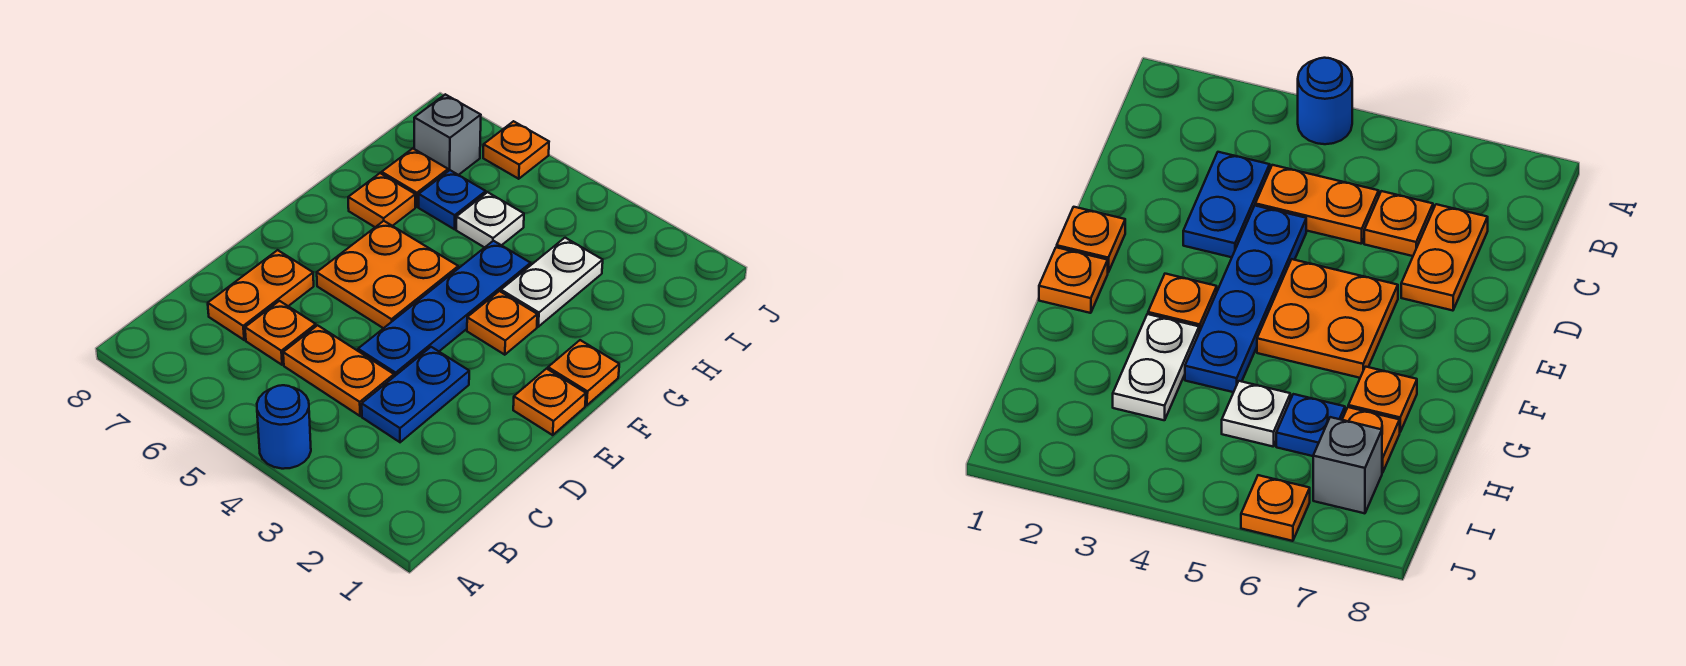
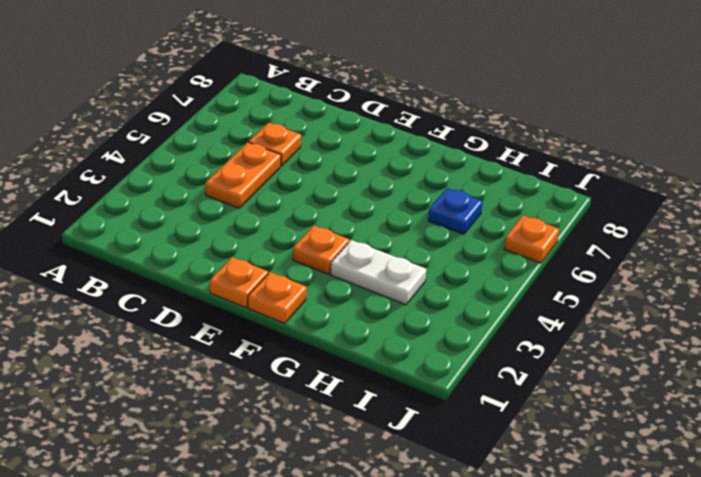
none -> blue 1x1 round brick [257,385,311,469]
none -> blue 1x2 plate [362,347,469,442]
none -> orange 1x2 plate [208,250,314,340]

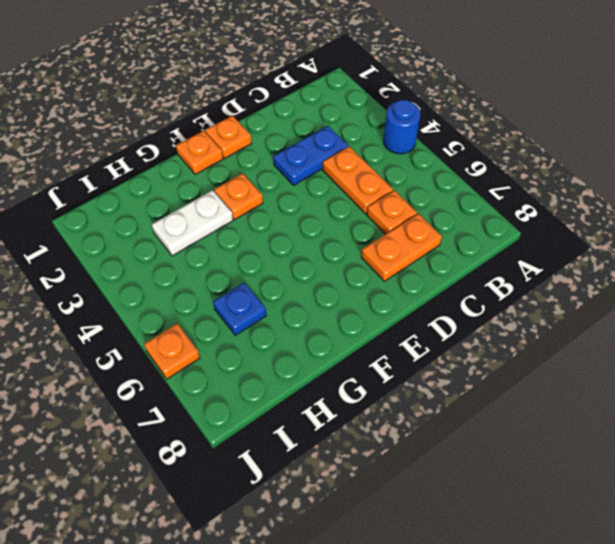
none -> blue 1x4 plate [358,241,531,377]
none -> orange 2x2 plate [317,221,458,328]
none -> orange 1x1 plate [348,173,415,227]

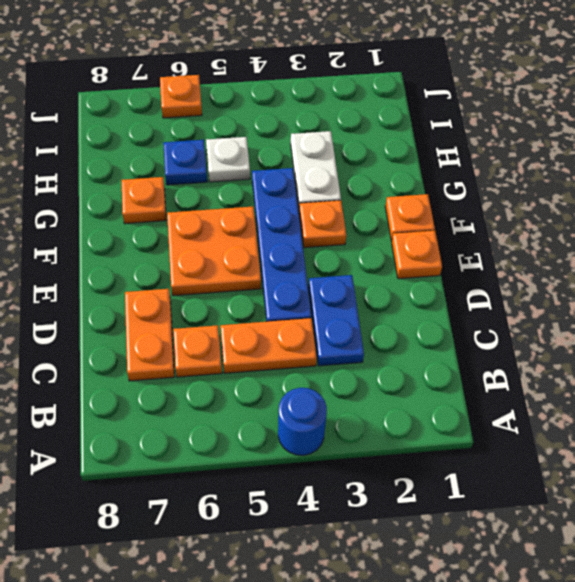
none -> orange 1x1 plate [382,149,448,207]
none -> grey 1x1 brick [414,94,481,175]

